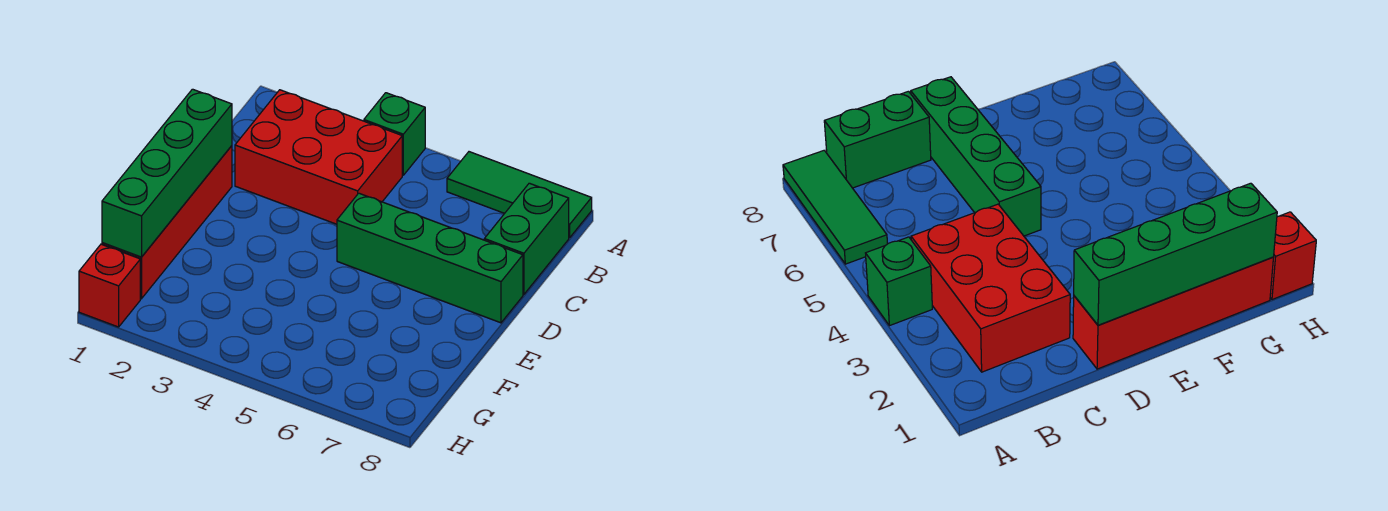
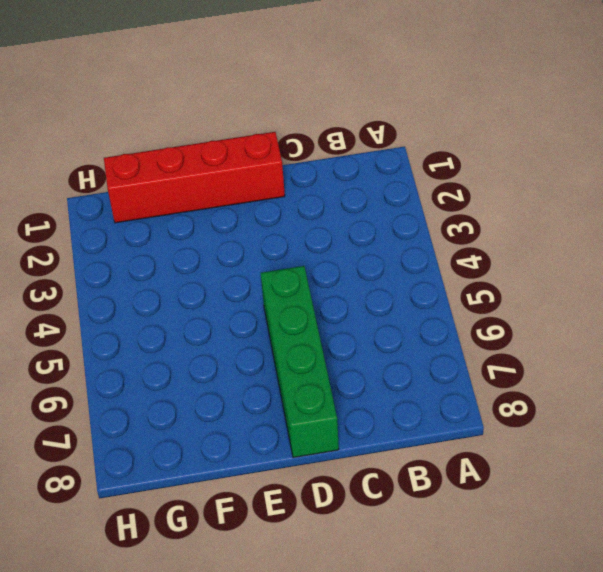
none -> green 1x1 brick [364,93,425,175]
none -> green 1x3 tile [447,152,592,238]

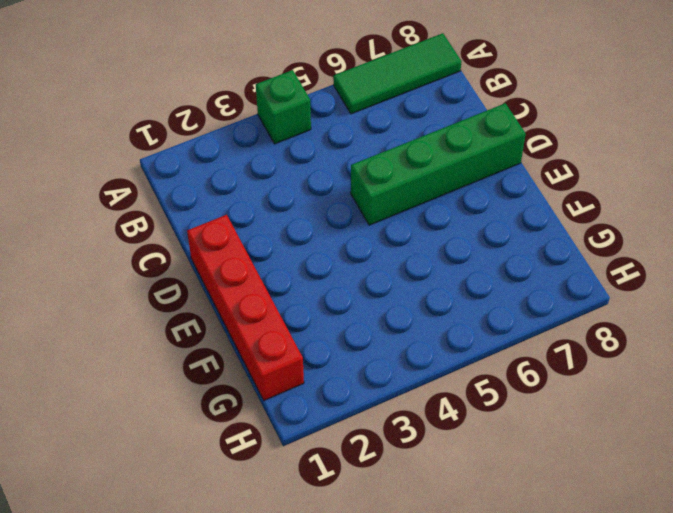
none -> red 2x3 brick [235,90,402,224]
none -> green 1x2 brick [484,183,569,294]

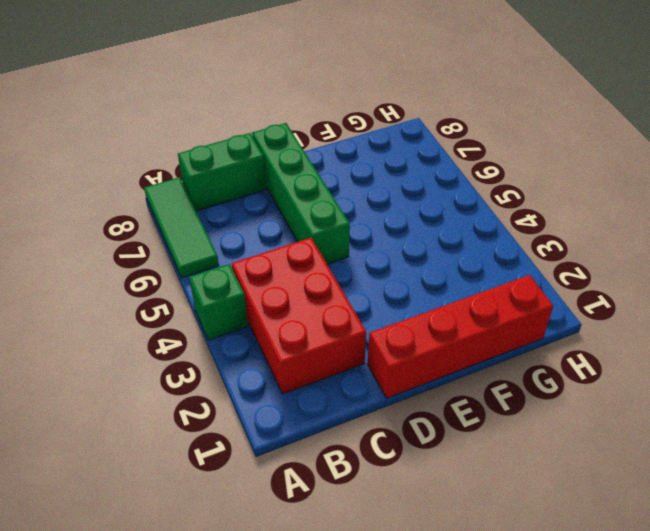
none -> red 1x1 brick [79,244,140,327]
none -> green 1x4 brick [102,89,232,257]

